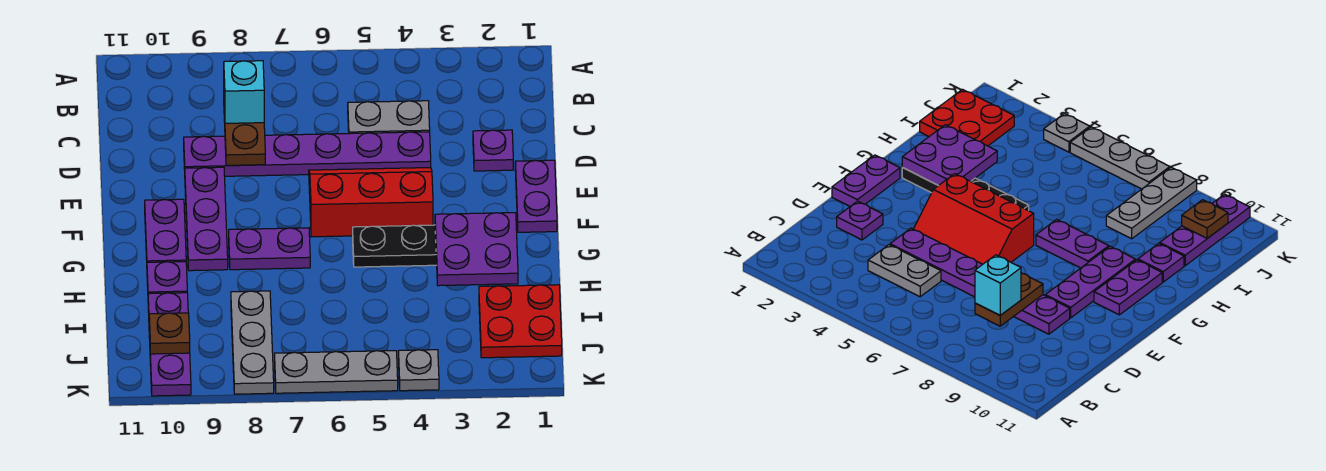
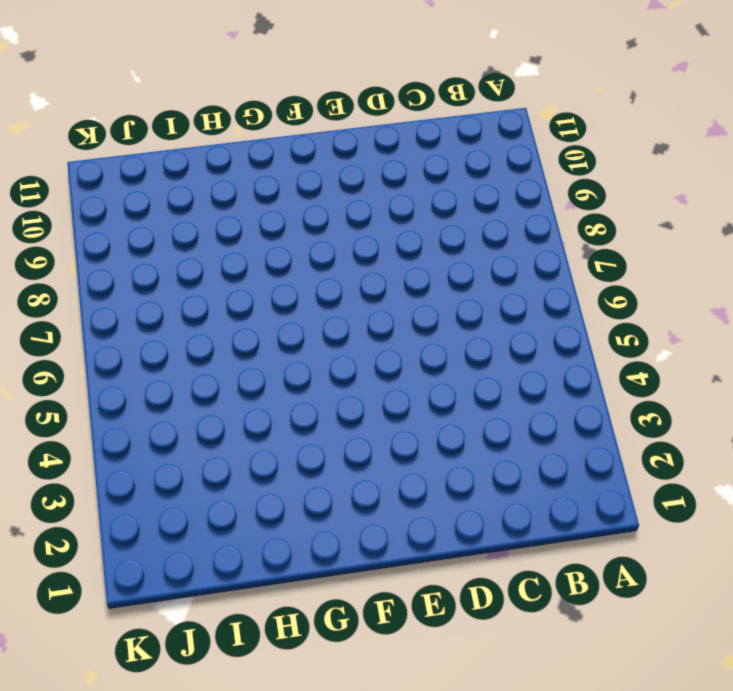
none -> grey 1x2 plate [348,101,430,134]
none -> purple 1x1 plate [473,130,513,171]
none -> purple 1x6 plate [184,132,431,176]

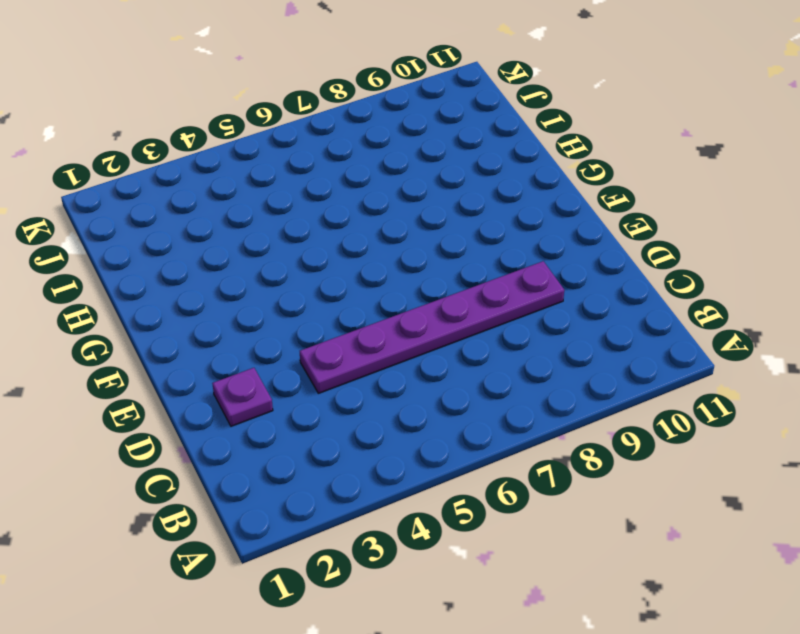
none -> grey 1x2 plate [348,101,430,134]
none -> purple 1x2 plate [515,160,557,232]
none -> red 2x3 slope [309,168,433,237]

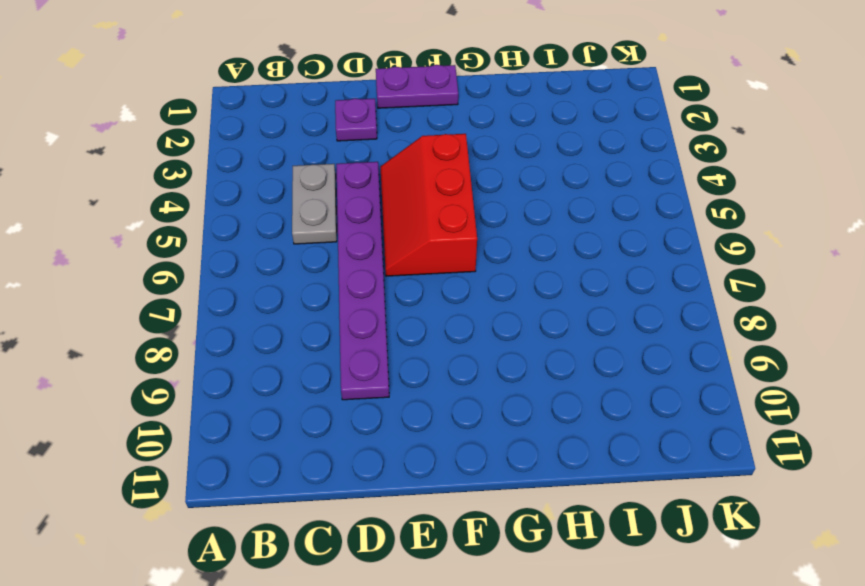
none -> purple 1x3 plate [185,167,228,271]
none -> purple 1x2 plate [145,199,186,262]
none -> black 1x4 plate [353,225,437,267]

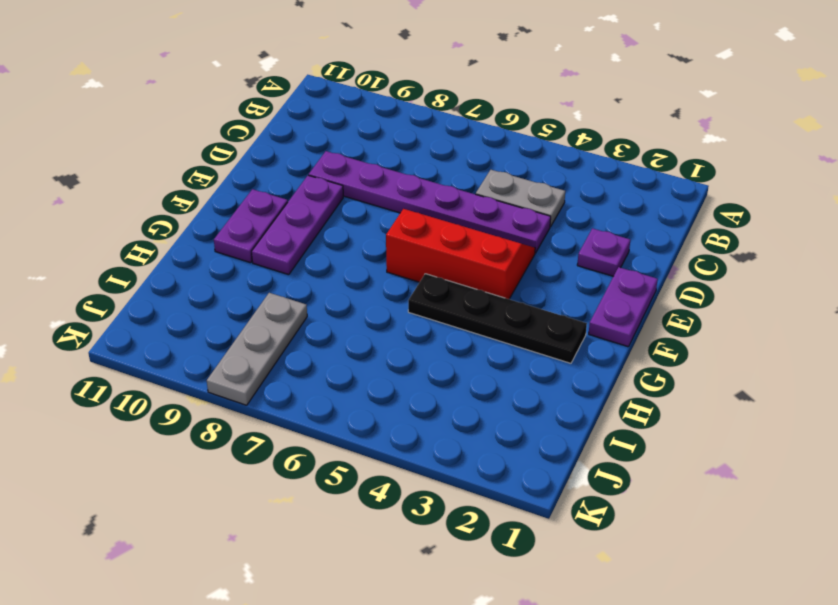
none -> purple 1x2 plate [229,228,310,270]
none -> purple 1x1 plate [147,262,187,294]
none -> red 2x2 plate [479,285,562,358]

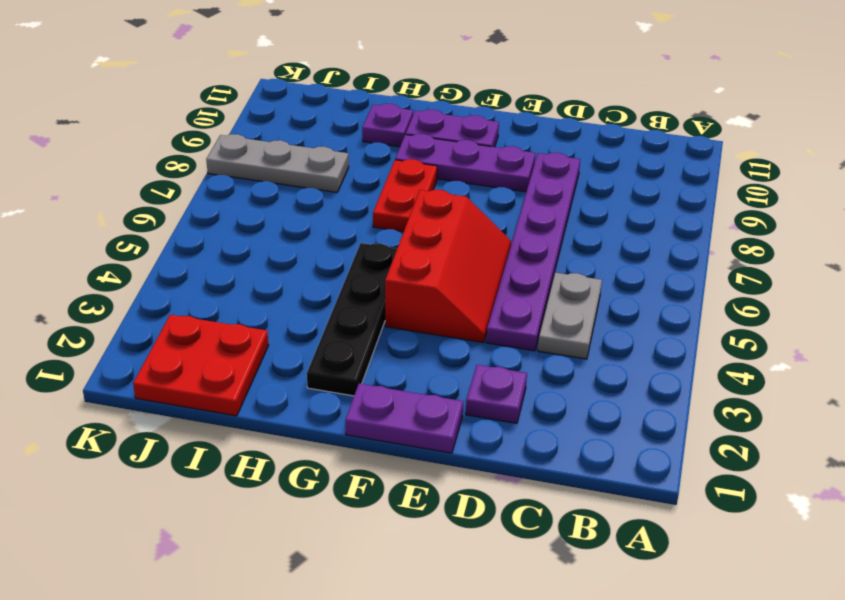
red 1x2 plate [373,159,437,232] -> purple 1x2 plate [229,228,310,270]
none -> purple 1x3 plate [148,293,191,396]
none -> grey 1x1 plate [399,350,439,391]
none -> grey 1x3 plate [275,351,398,393]

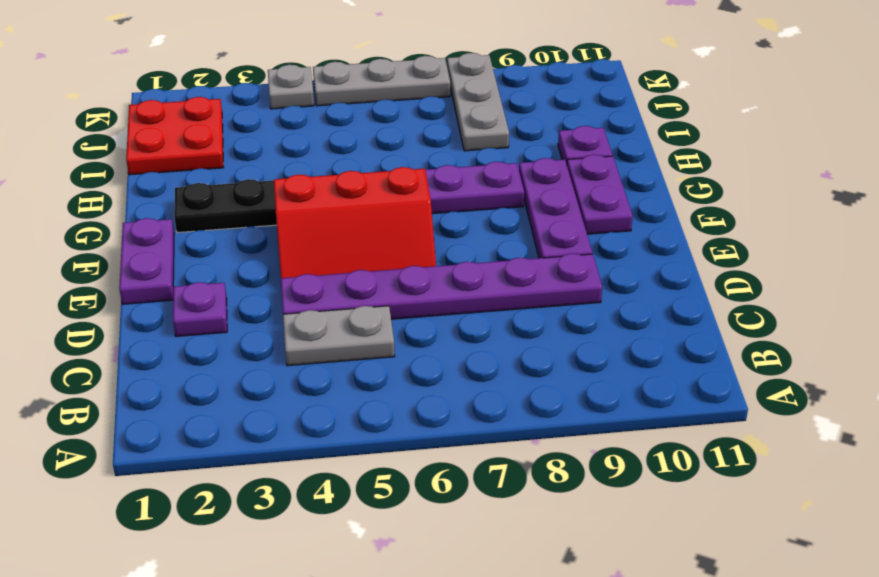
none -> purple 1x3 plate [148,293,191,396]
none -> brown 1x2 plate [224,112,265,165]
none -> purple 2x2 plate [435,213,518,286]

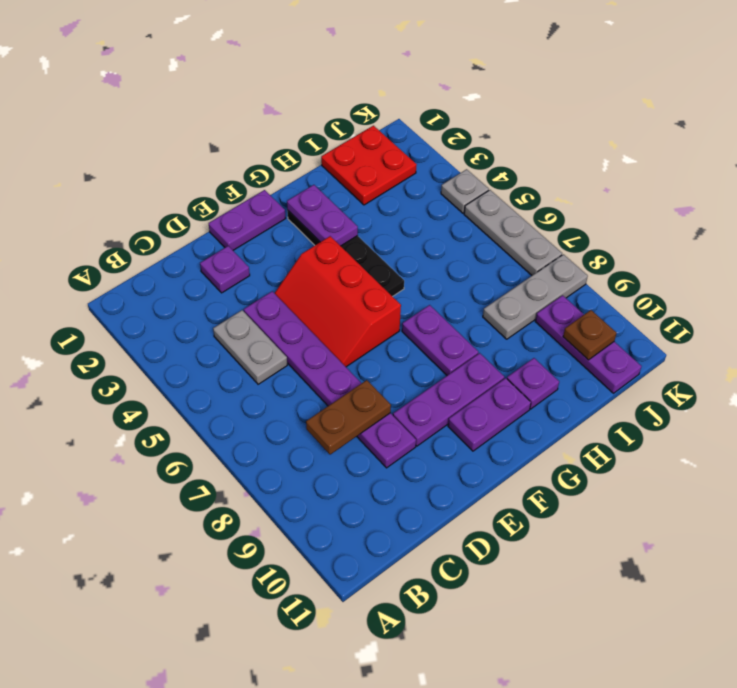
purple 1x2 plate [287,185,358,246] -> purple 2x2 plate [435,213,518,286]
purple 1x3 plate [535,295,641,393] -> purple 1x3 plate turned to [148,293,191,396]
none -> cyan 1x1 brick [224,61,264,123]

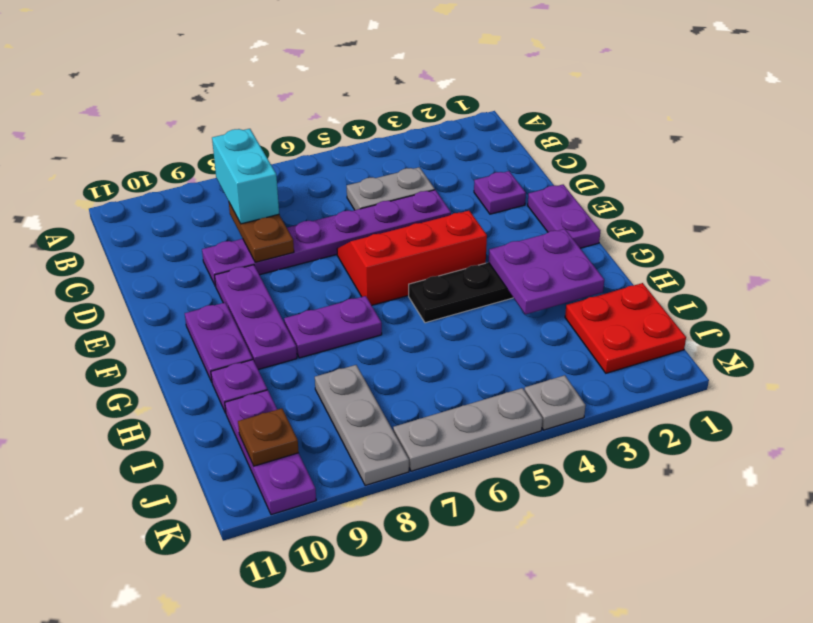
cyan 1x2 brick [212,129,279,224] -> cyan 1x1 brick [224,61,264,123]

